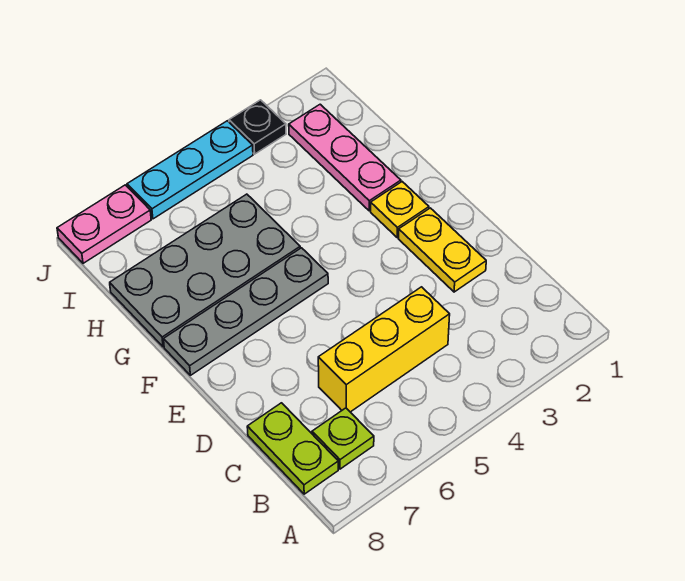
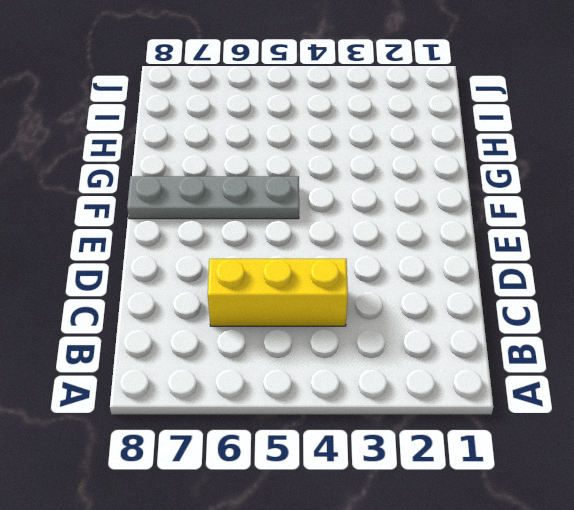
none -> lime 1x1 plate [312,408,374,469]
none -> lime 1x2 plate [247,403,338,494]

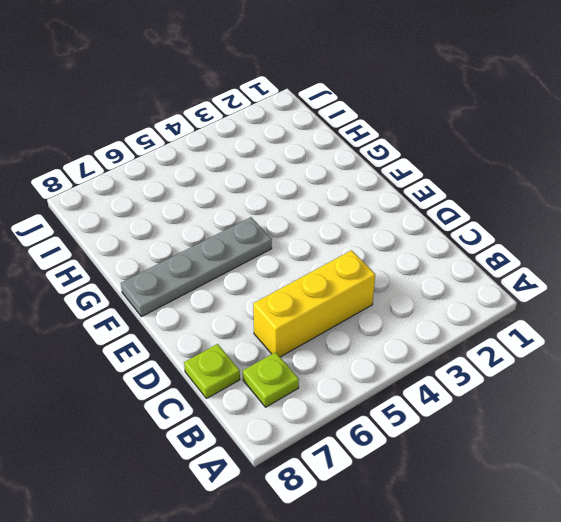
lime 1x1 plate [184,344,240,399] -> lime 1x2 plate [247,403,338,494]
none -> yellow 1x2 plate [398,208,486,292]
none -> yellow 1x1 plate [371,182,429,238]

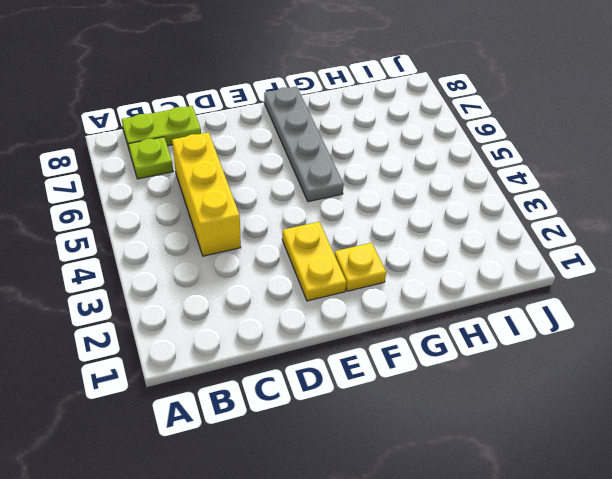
yellow 1x2 plate [282,222,346,301] -> yellow 1x2 plate turned to [398,208,486,292]
none -> pink 1x3 plate [289,104,401,211]
none -> grey 2x4 plate [110,194,300,347]

